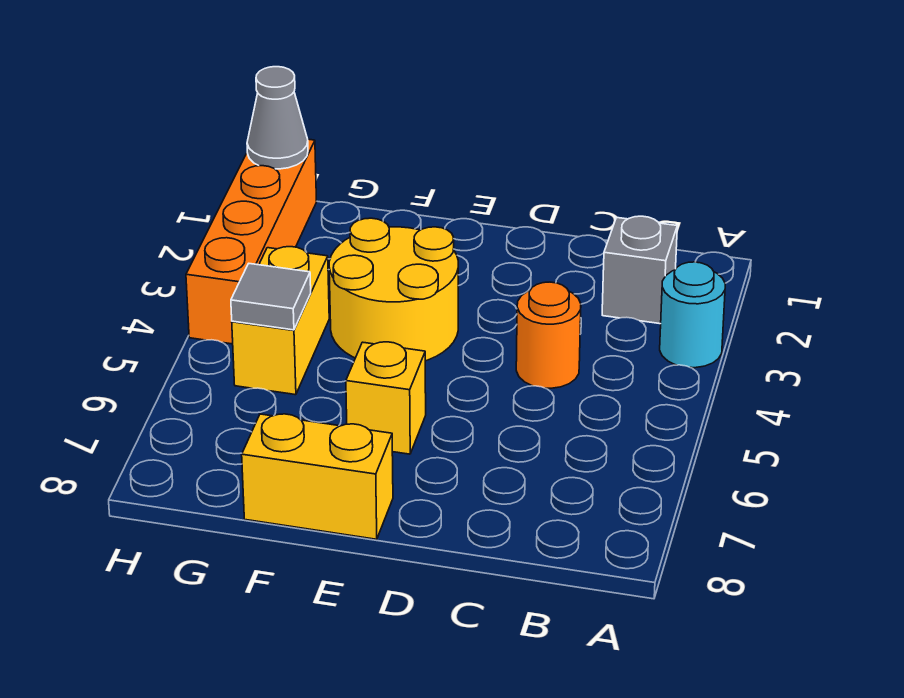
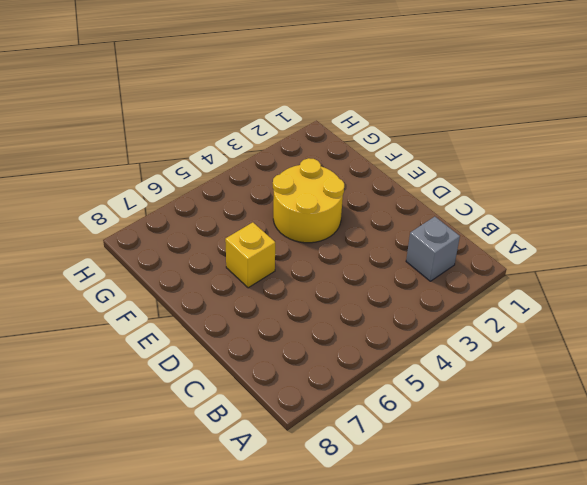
none -> cyan 1x1 round brick [660,262,725,368]
none -> orange 1x1 round brick [516,282,581,388]

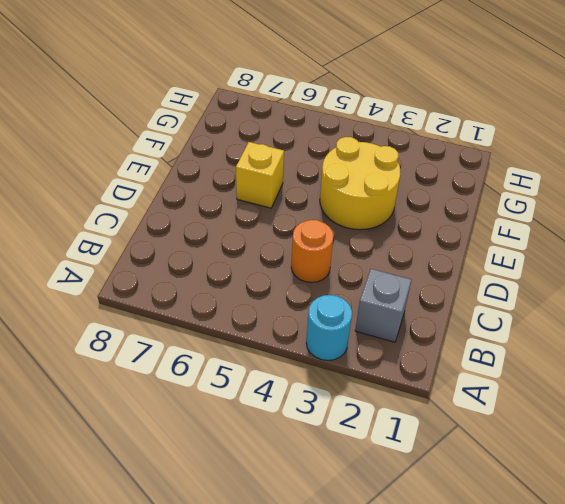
none -> yellow 1x2 brick [242,414,393,539]
none -> yellow 1x2 brick [232,247,329,395]

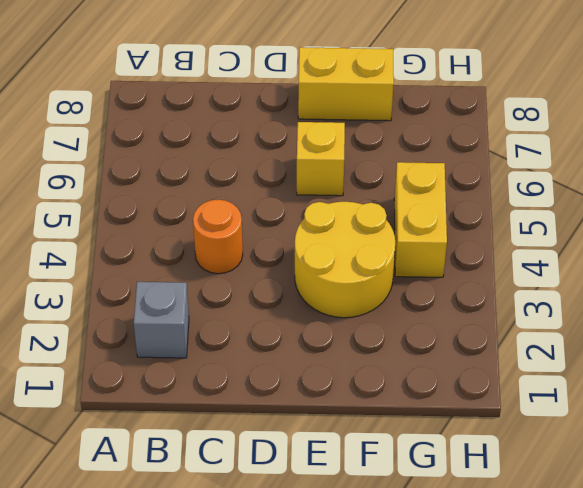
none -> cyan 1x1 round brick [660,262,725,368]
none -> orange 1x4 brick [186,139,317,344]

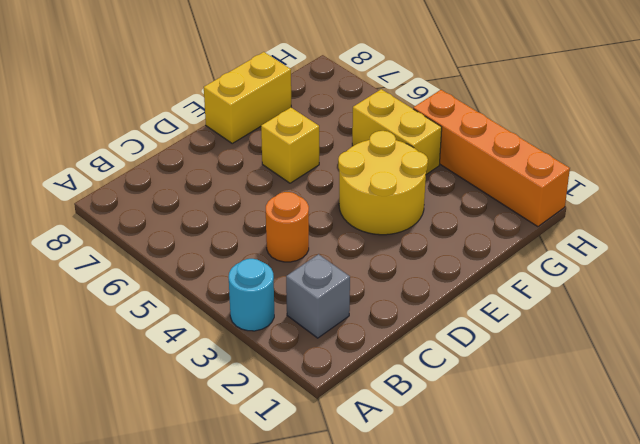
none -> grey 1x1 tile [231,264,311,330]
none -> grey 1x1 cone [247,67,308,169]

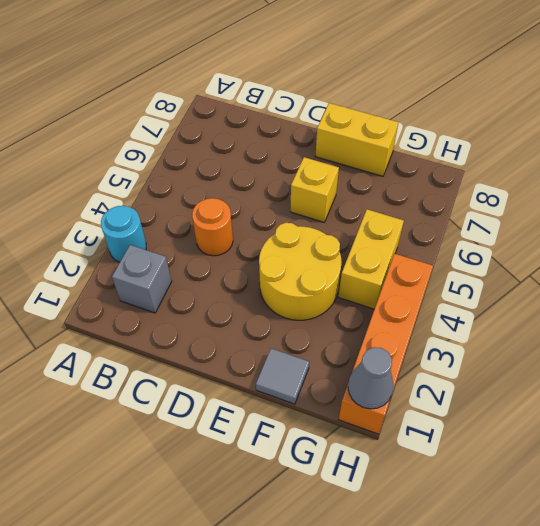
grey 1x1 tile [256,348,309,404] -> grey 1x1 tile moved to [231,264,311,330]

